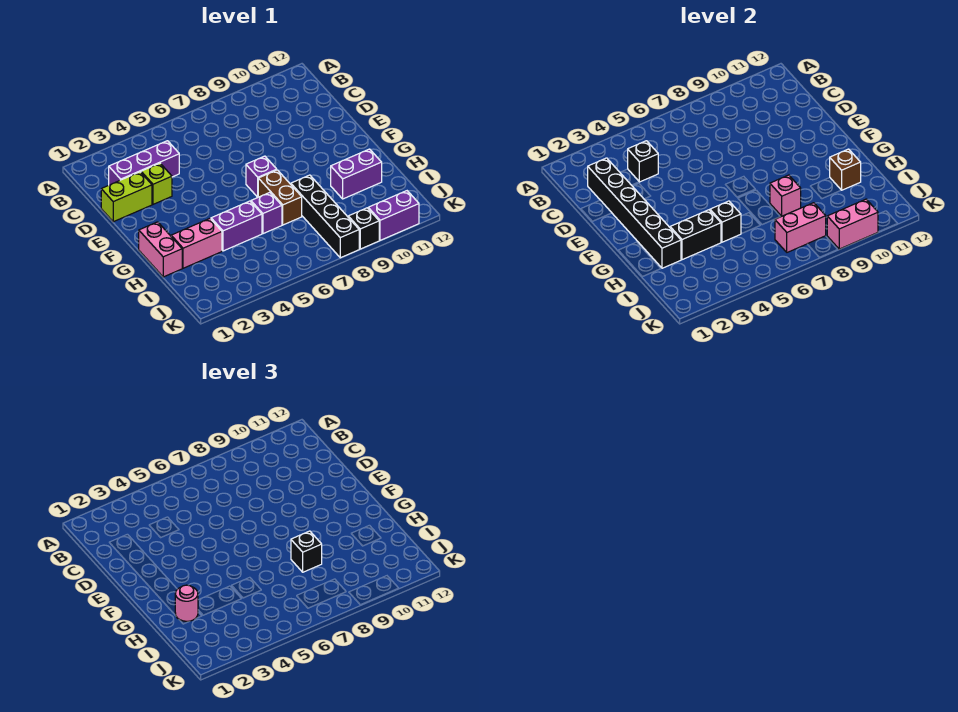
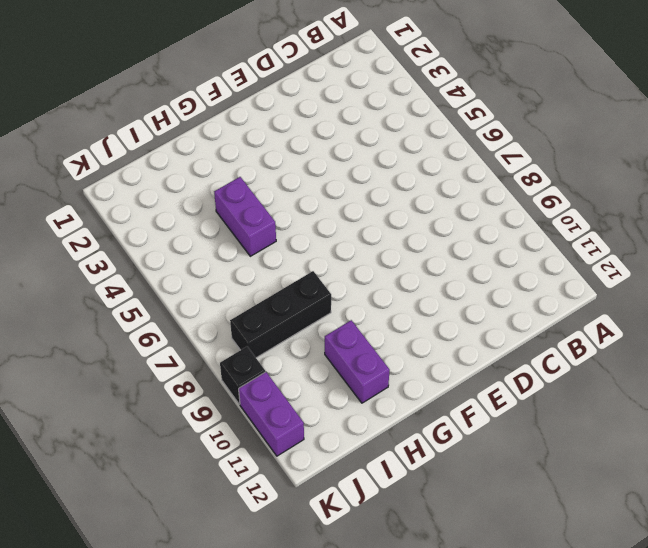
black 1x3 brick [230,271,331,358] -> black 1x4 brick [291,175,359,258]
none -> purple 1x3 brick [109,141,179,185]
none -> lime 1x2 brick [101,172,152,222]
none -> lime 1x1 brick [141,163,172,204]

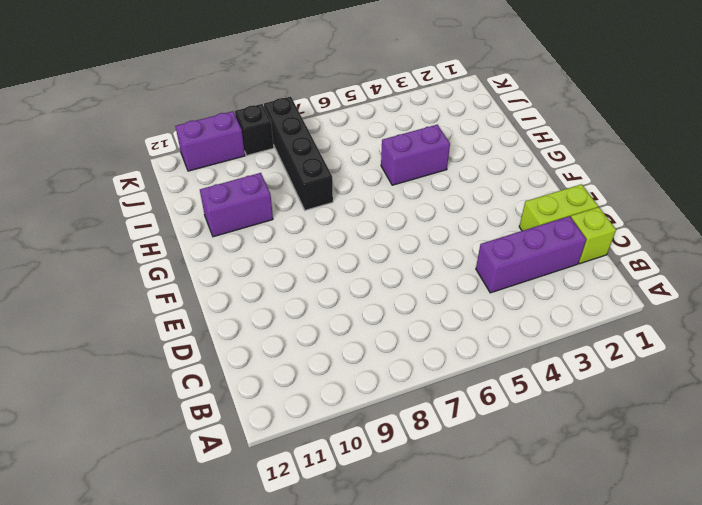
lime 1x1 brick [571,207,616,264] -> lime 1x1 brick moved to [141,163,172,204]
none -> purple 1x1 brick [246,156,277,197]
none -> pink 1x2 brick [139,222,182,277]
none -> brown 1x2 brick [258,170,302,225]

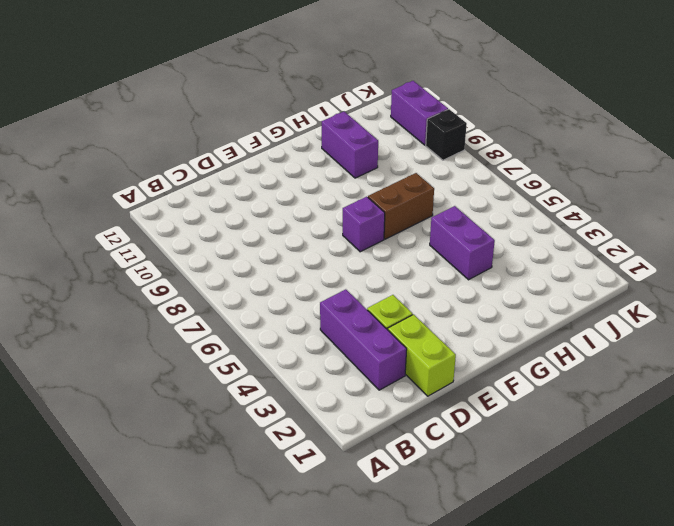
none -> pink 1x2 brick [139,222,182,277]
none -> pink 1x2 brick [171,219,222,268]
none -> purple 1x1 brick [251,192,282,234]

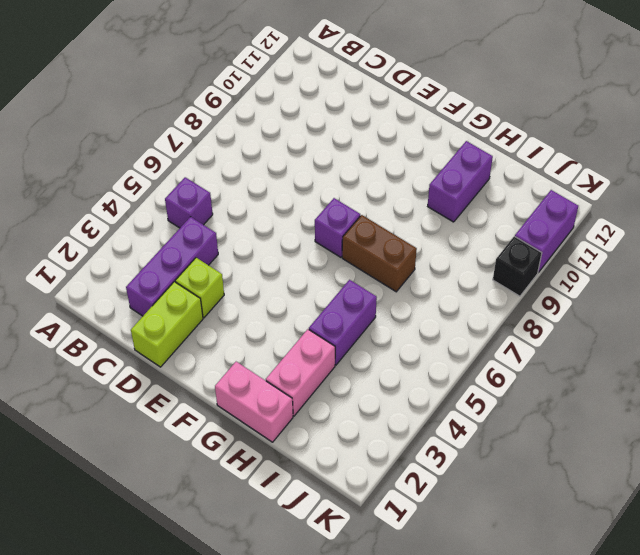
purple 1x1 brick [165,177,213,228] -> purple 1x1 brick moved to [251,192,282,234]
none -> black 1x4 brick [291,175,359,258]
none -> black 1x6 brick [588,158,681,268]
none -> black 1x1 brick [628,141,658,182]

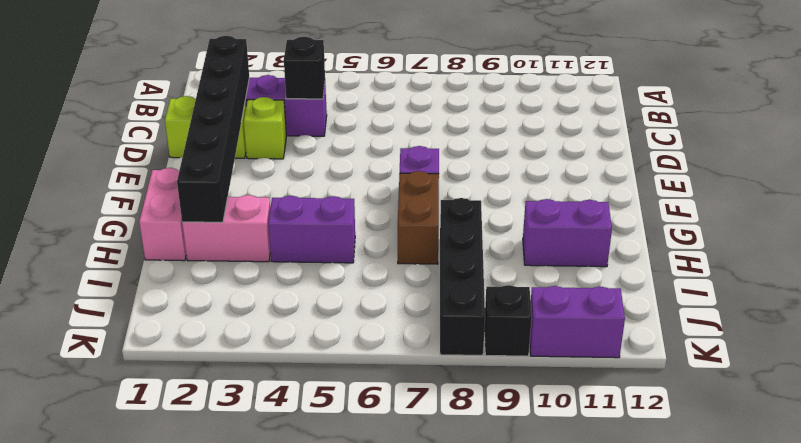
none -> purple 1x1 brick [251,192,282,234]
none -> black 1x2 brick [670,210,721,260]
none -> black 1x1 brick [710,201,741,242]

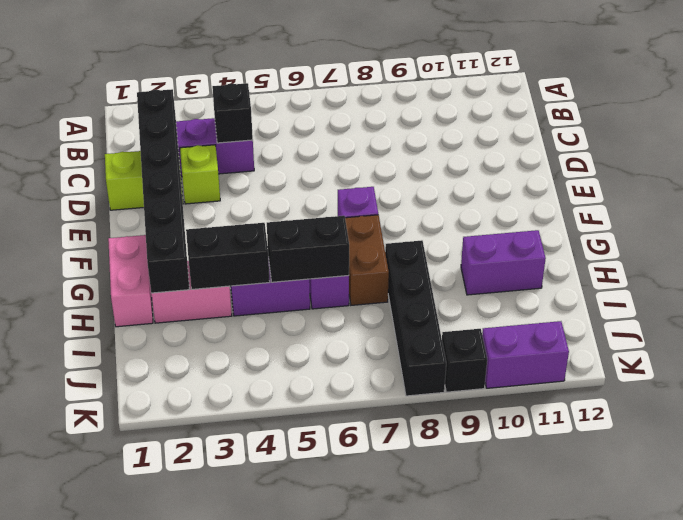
black 1x2 brick [267,216,349,282] -> black 1x1 brick [710,201,741,242]
none -> pink 1x1 brick [770,175,801,216]
none -> brown 1x1 brick [830,149,861,190]
none -> pink 1x2 brick [775,203,826,252]

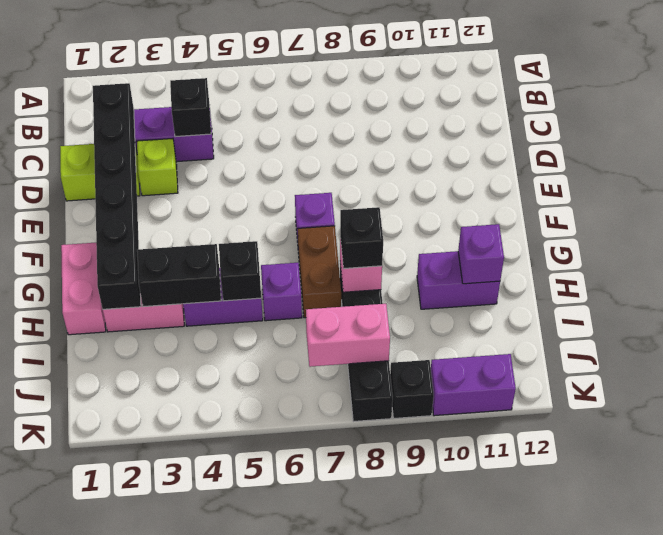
purple 1x1 brick [458,224,504,284] -> brown 1x1 brick [830,149,861,190]
none -> pink 1x2 brick [827,199,878,249]
none -> pink 1x1 round brick [175,585,198,621]

